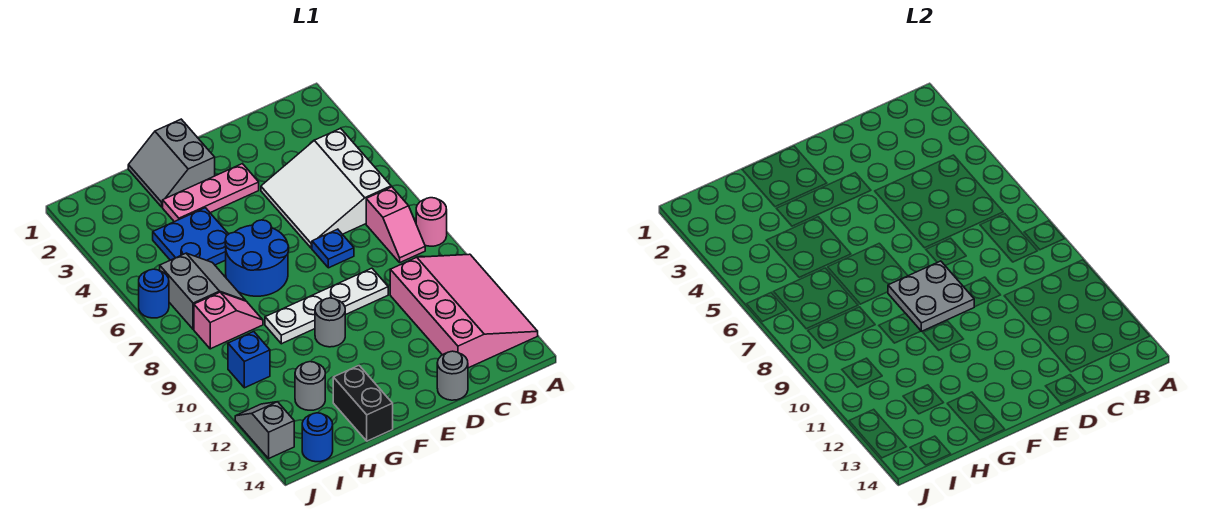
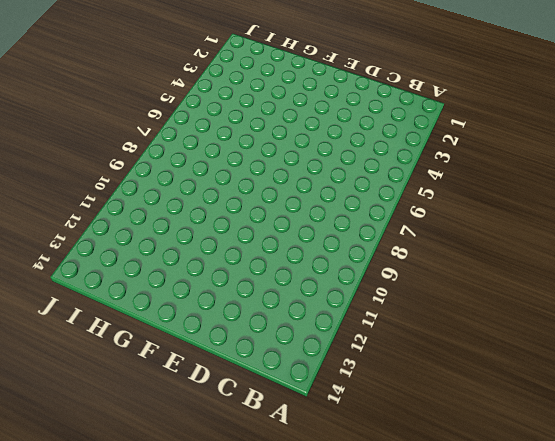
none -> pink 1x1 round brick [416,198,447,246]
none -> pink 3x4 slope [390,254,538,368]
none -> white 3x3 slope [261,128,391,248]

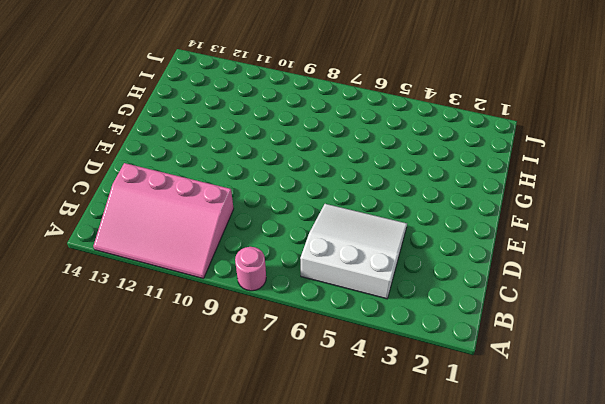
none -> pink 1x2 slope [366,187,425,262]
none -> blue 1x1 plate [312,229,354,268]
none -> white 1x4 plate [265,268,388,344]

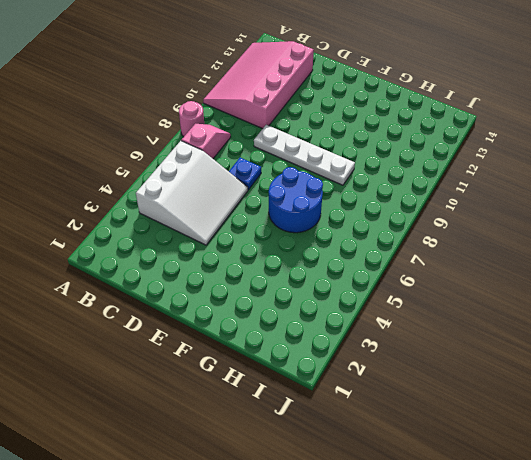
none -> grey 1x1 round brick [437,351,468,400]
none -> pink 1x3 plate [163,164,259,222]
none -> grey 2x2 slope [128,119,215,207]

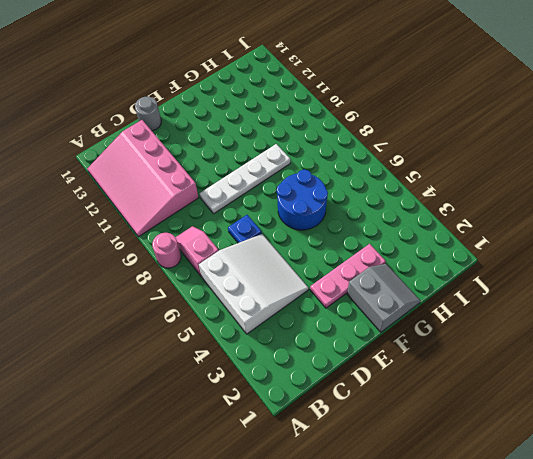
none -> grey 1x1 round brick [315,298,345,347]
none -> blue 2x2 plate [153,208,228,265]
none -> black 1x2 brick [333,365,393,441]

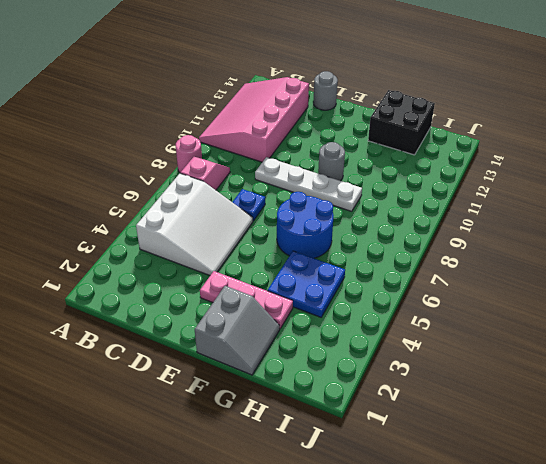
black 2x2 brick [368,90,435,155] -> black 1x2 brick [333,365,393,441]
none -> grey 2x2 slope [160,253,246,329]
none -> pink 1x2 slope [194,292,263,349]
none -> grey 1x1 round brick [295,362,325,410]

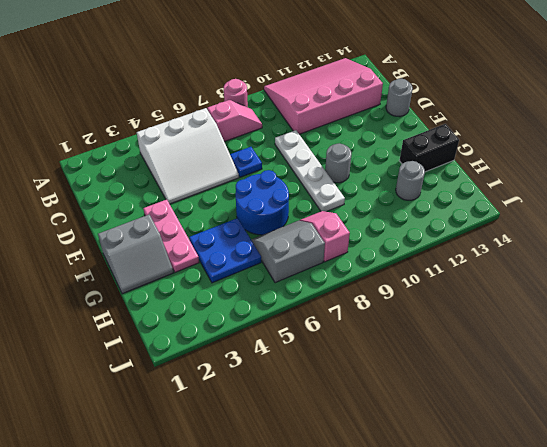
none -> blue 1x1 brick [228,332,270,388]
none -> blue 1x1 round brick [302,413,333,462]
none -> blue 1x1 round brick [139,269,169,318]

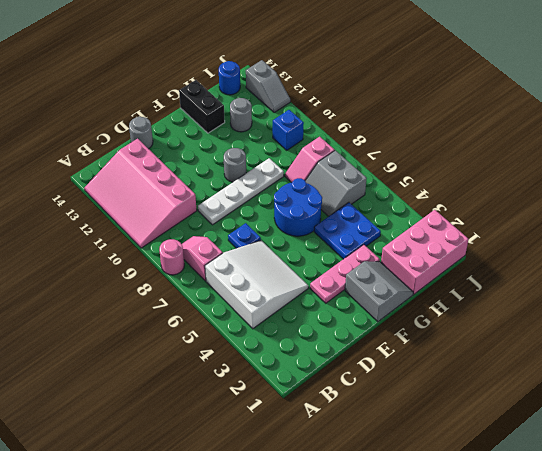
pink 2x3 brick [381,210,469,294] -> none
none -> blue 1x1 round brick [139,269,169,318]
none -> grey 2x2 plate [888,261,974,331]

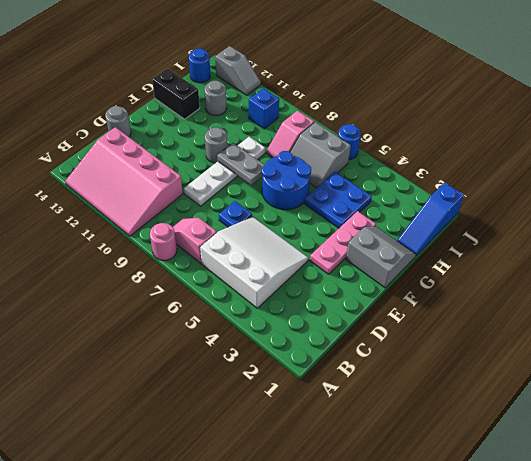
grey 1x2 plate [217,143,264,185] -> grey 2x2 plate [888,261,974,331]
blue 1x3 slope [397,183,464,256] -> none

